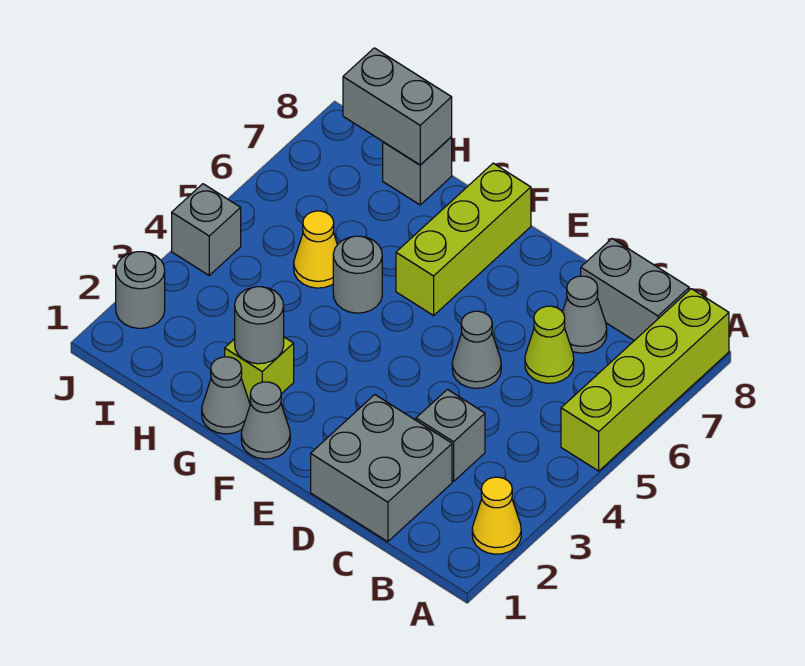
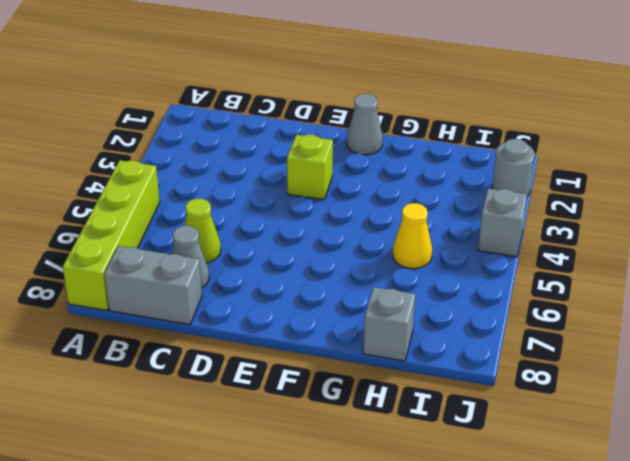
lime 1x1 brick [287,135,333,200] -> lime 1x1 brick moved to [225,337,294,404]
none -> yellow 1x1 cone [472,477,521,554]
none -> grey 2x2 brick [311,395,452,542]
none -> grey 1x1 brick [416,389,485,481]

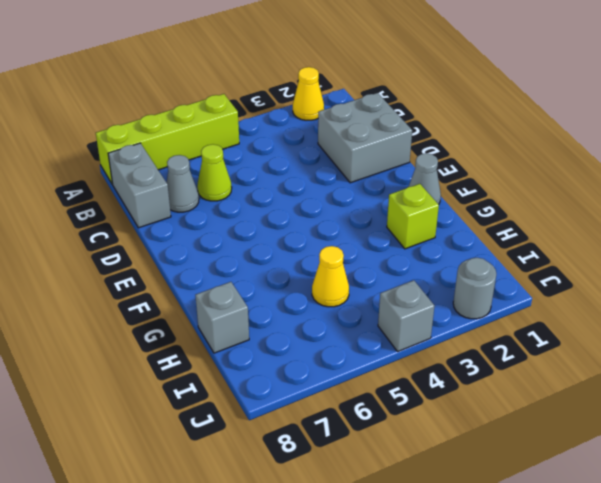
none -> grey 1x1 brick [416,389,485,481]
none -> grey 1x1 cone [452,311,501,388]
none -> lime 1x3 brick [396,163,531,315]

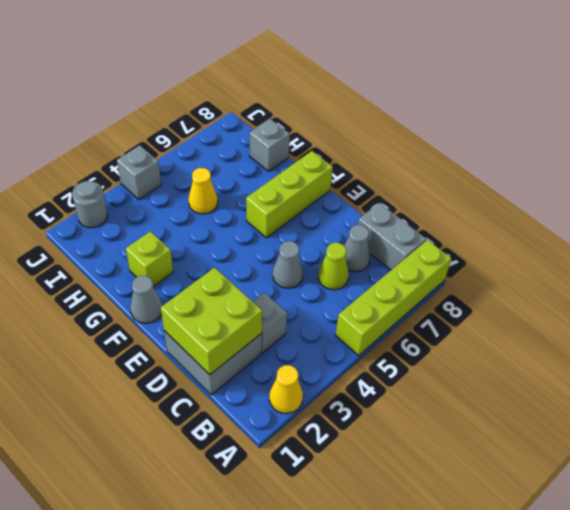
lime 2x2 brick [161,268,262,375] -> none
none -> grey 1x1 cone [202,357,250,434]
none -> grey 1x1 round brick [333,236,382,313]
none -> grey 1x1 round brick [235,287,284,364]

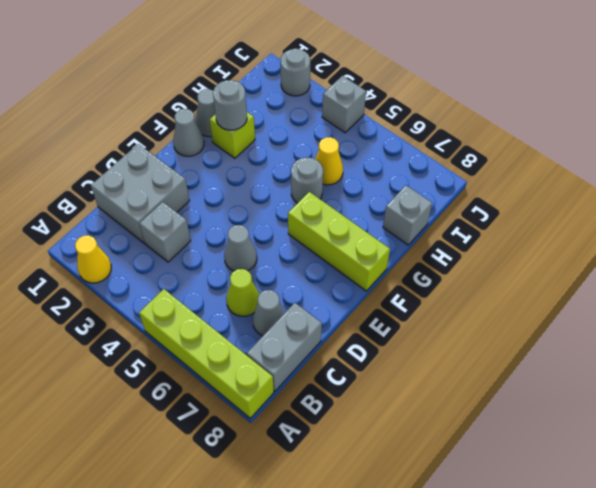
none -> grey 1x2 brick [343,48,452,165]

